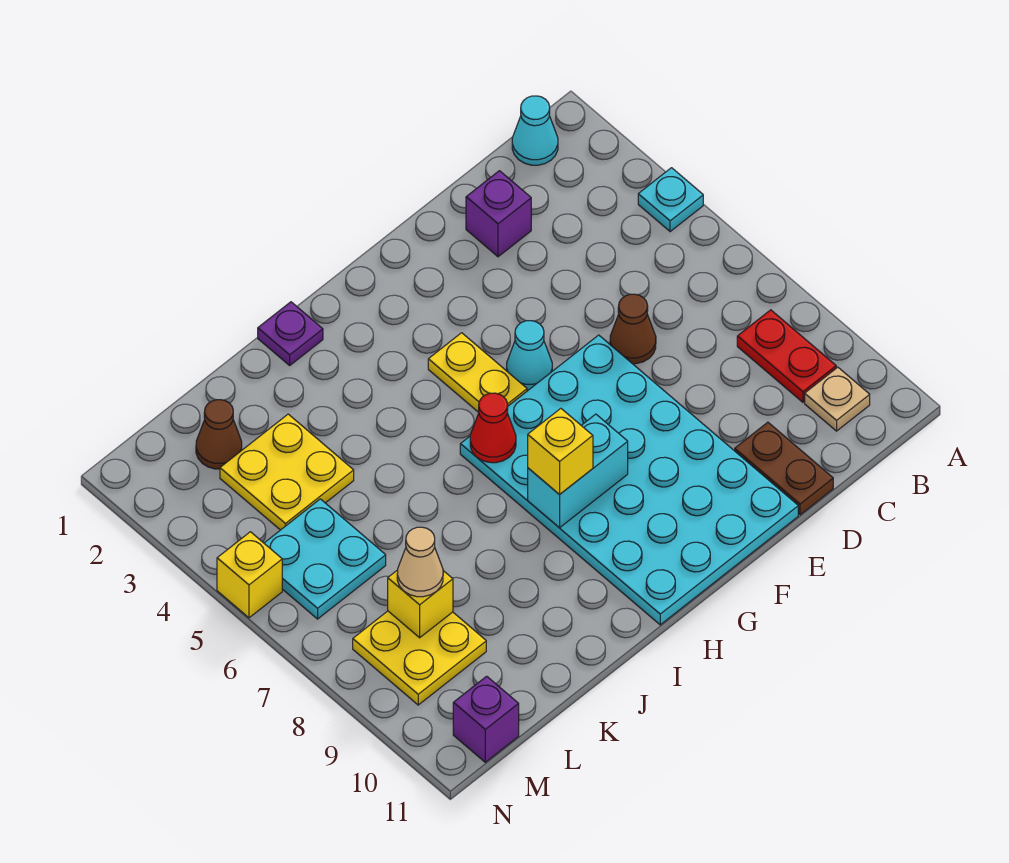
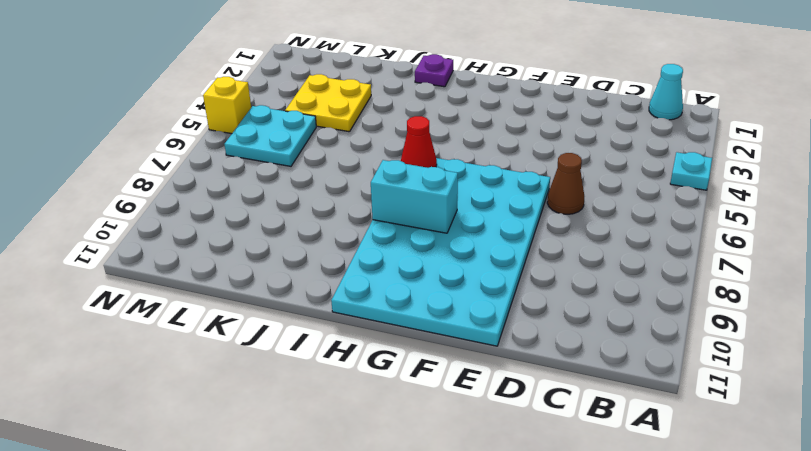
none -> red 1x2 plate [737,310,836,402]
none -> tan 1x1 plate [805,367,870,431]
none -> purple 1x1 brick [466,171,531,257]

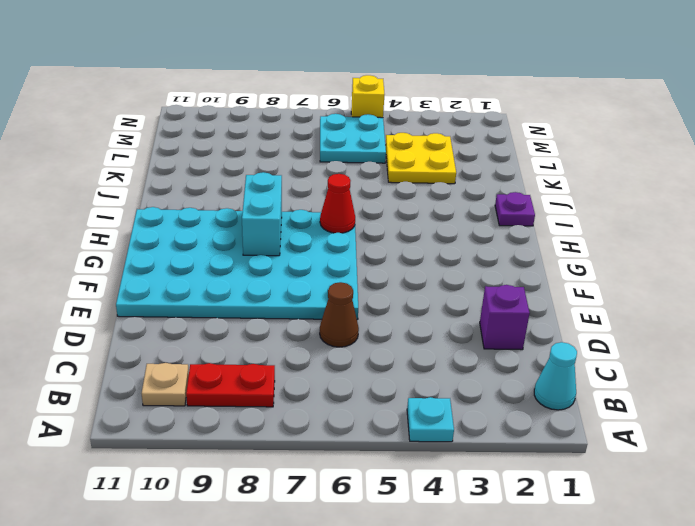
none -> brown 1x2 plate [735,422,833,515]
none -> cyan 1x1 cone [507,321,552,390]
none -> yellow 1x2 plate [428,333,527,412]

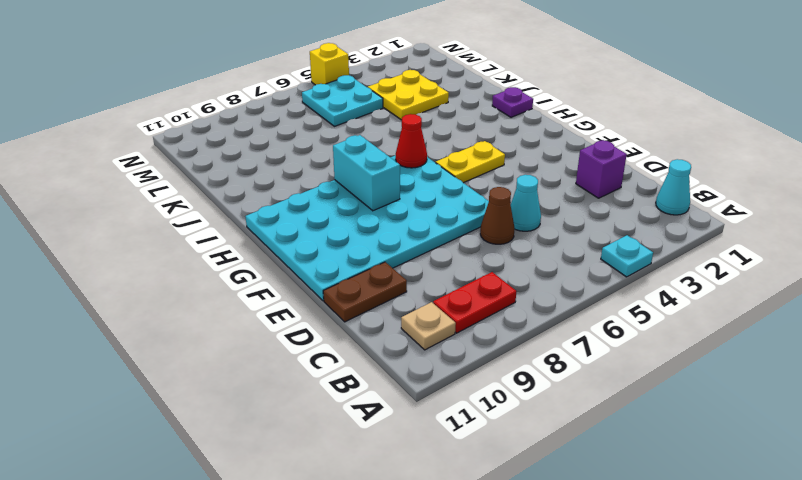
cyan 1x1 cone [511,175,541,231] -> cyan 1x1 cone moved to [507,321,552,390]
none -> brown 1x1 cone [196,400,242,469]
none -> yellow 2x2 plate [353,611,486,705]
none -> purple 1x1 brick [453,676,519,762]

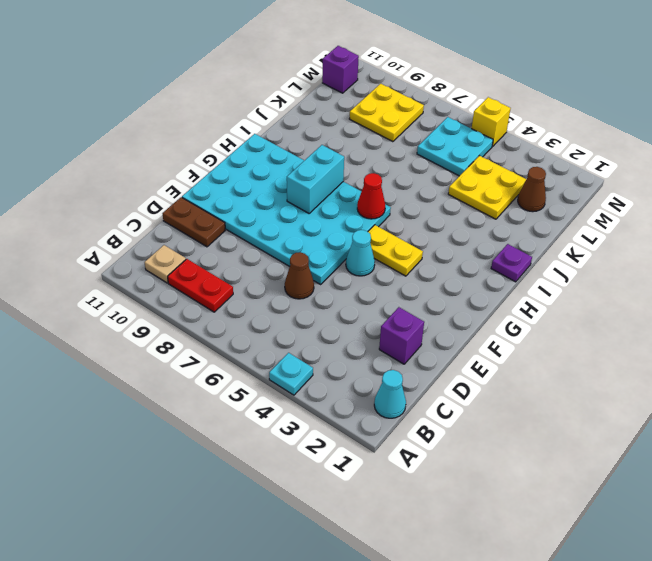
none -> yellow 1x1 brick [388,570,453,638]
none -> yellow 1x1 brick [528,408,593,495]
none -> tan 1x1 cone [397,527,443,597]

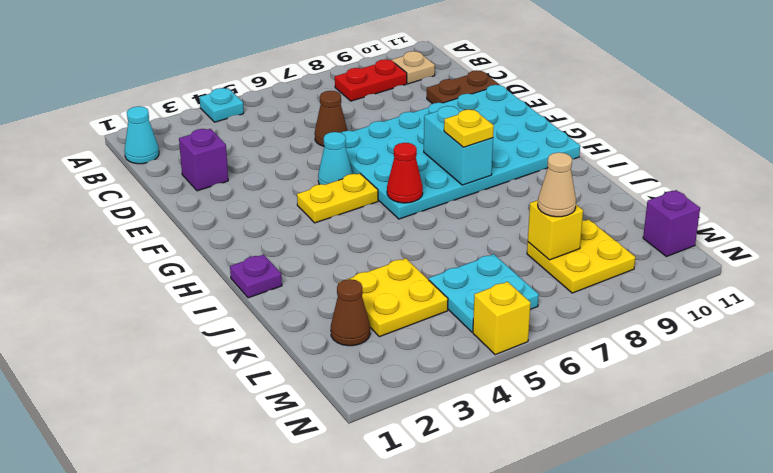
yellow 1x1 plate [444,110,494,147] -> yellow 1x1 brick [528,408,593,495]

